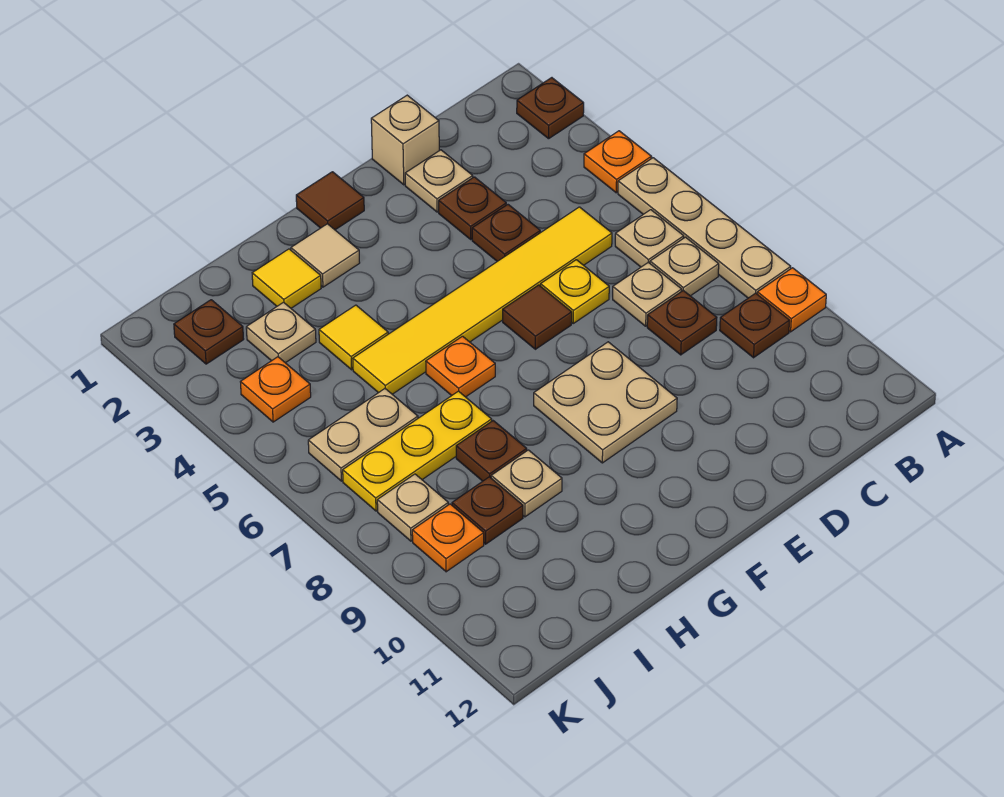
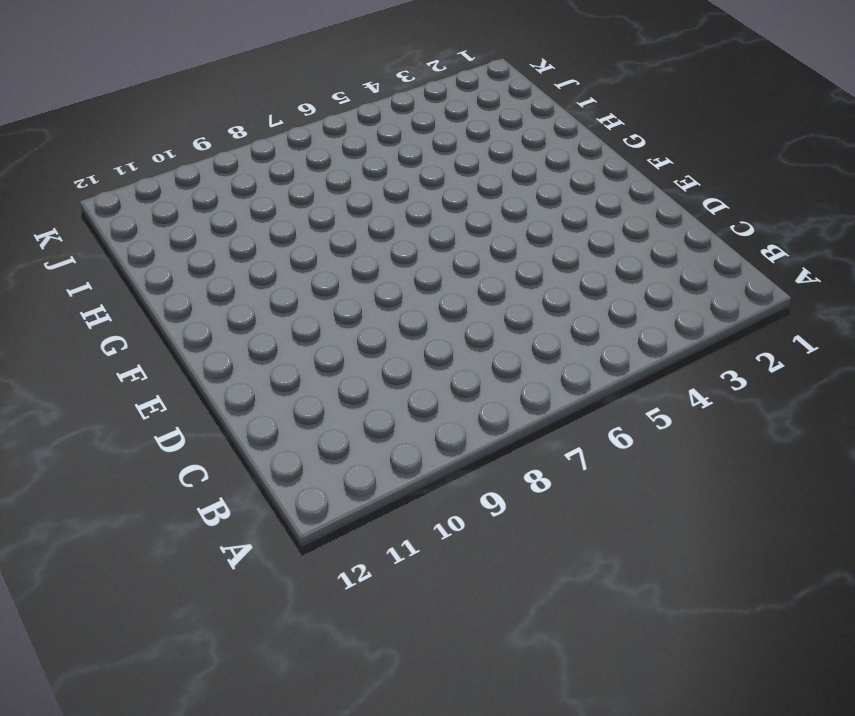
none -> brown 1x1 plate [517,78,584,139]
none -> orange 1x1 plate [584,131,652,193]
none -> tan 1x4 plate [618,158,791,298]
none -> orange 1x1 plate [757,268,826,332]

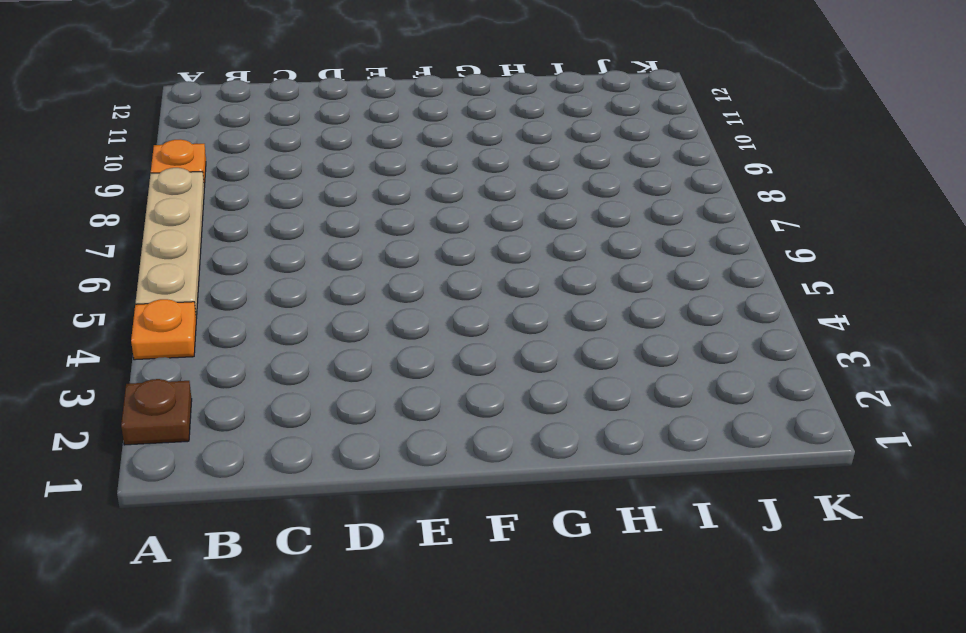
none -> tan 1x1 plate [615,210,684,267]
none -> tan 1x1 plate [650,237,719,296]
none -> brown 1x1 plate [720,293,790,358]
none -> yellow 1x6 tile [353,207,612,394]

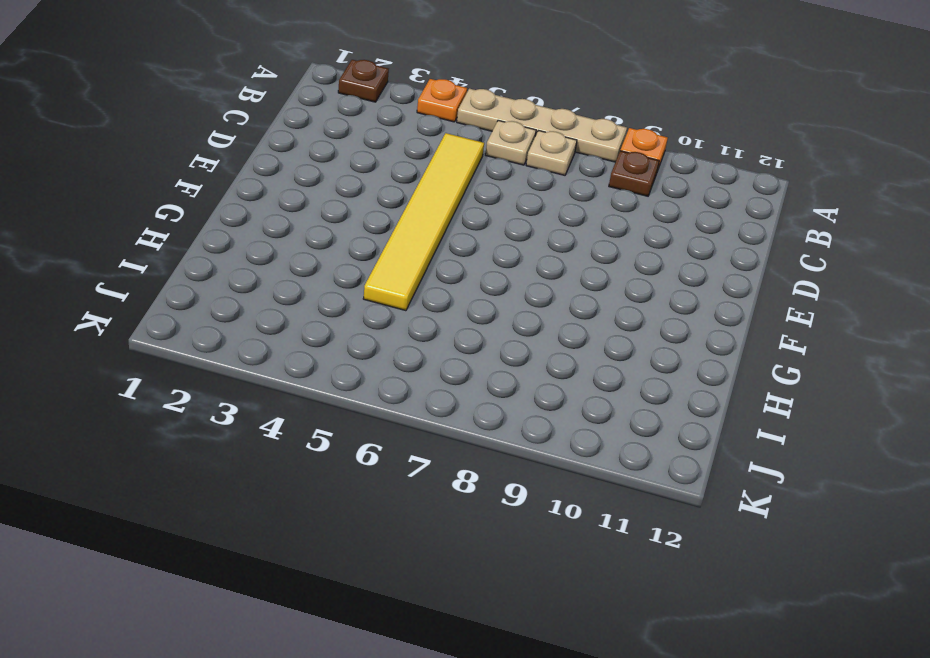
none -> tan 1x1 plate [613,262,682,326]
none -> brown 1x1 plate [647,291,717,355]
none -> tan 1x1 brick [371,95,439,185]
none -> tan 1x1 plate [405,150,473,212]

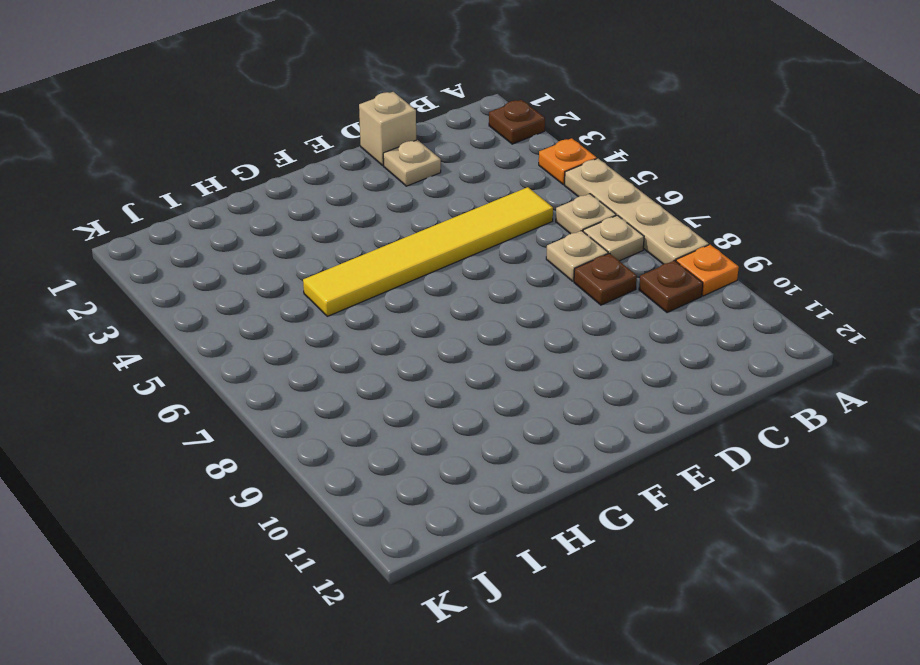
none -> brown 1x1 plate [439,177,506,239]
none -> brown 1x1 plate [472,205,540,261]
none -> yellow 1x1 plate [541,260,609,323]
none -> brown 1x1 tile [503,285,572,349]

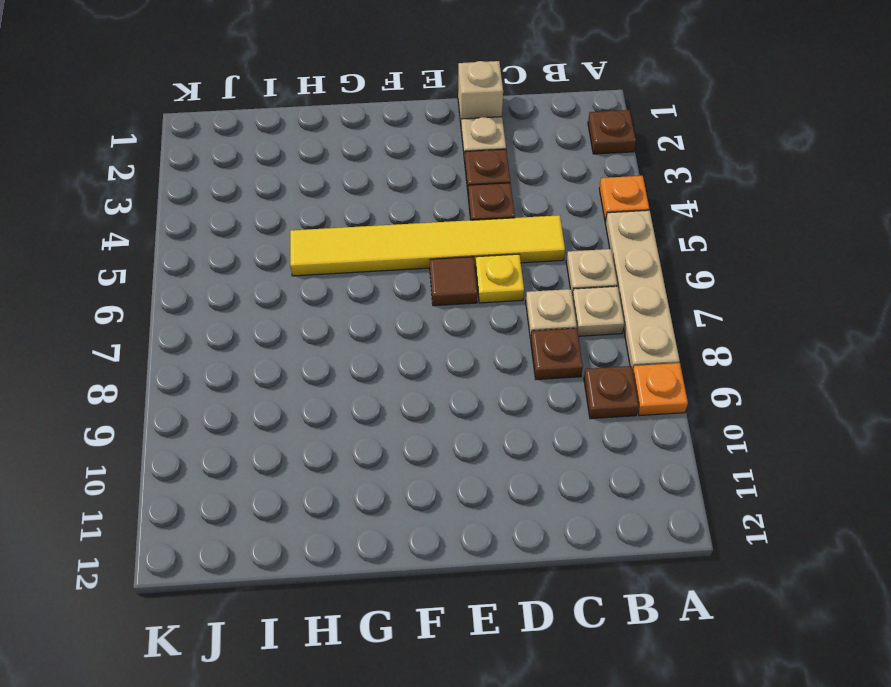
none -> tan 2x2 plate [534,342,677,463]
none -> brown 1x1 tile [296,172,364,230]
none -> tan 1x1 tile [291,224,360,287]
none -> orange 1x1 plate [426,336,495,397]

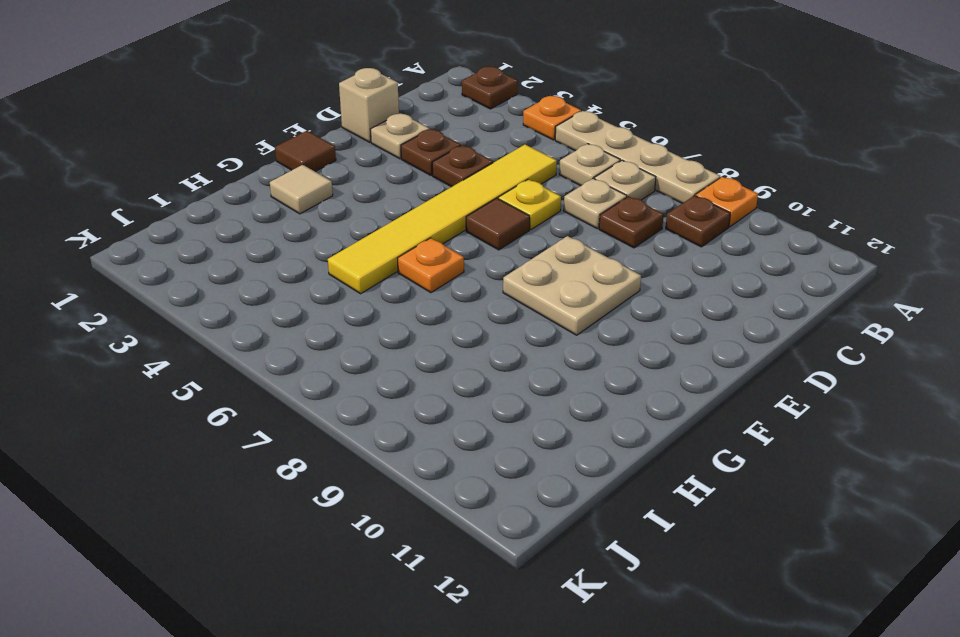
none -> yellow 1x1 tile [252,249,321,308]
none -> yellow 1x1 tile [319,305,388,370]
none -> yellow 1x3 plate [343,391,492,511]
none -> brown 1x1 plate [456,421,527,481]

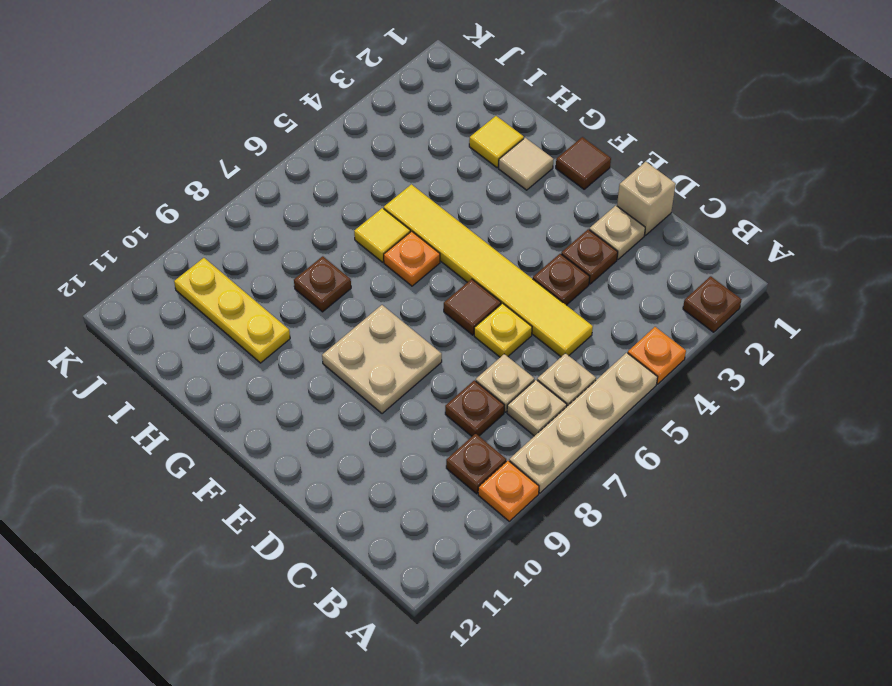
yellow 1x1 tile [354,208,410,262] -> yellow 1x1 tile moved to [319,305,388,370]
yellow 1x3 plate [174,258,290,363] -> yellow 1x3 plate moved to [343,391,492,511]
none -> tan 1x1 plate [491,450,562,517]
none -> tan 1x1 plate [246,302,316,363]
none -> tan 1x2 plate [308,389,418,481]
none -> brown 1x1 plate [452,477,523,544]

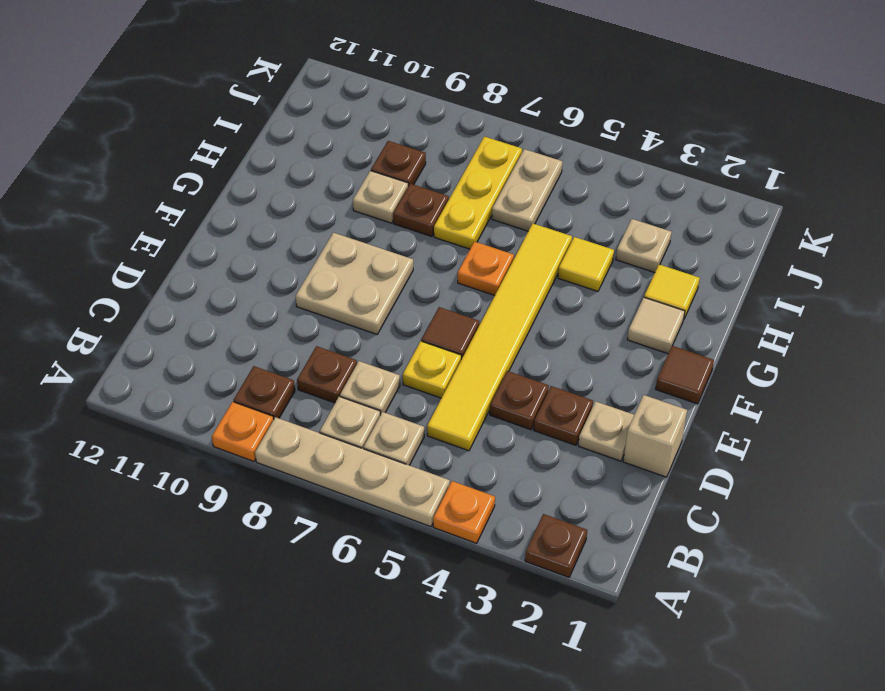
none -> brown 1x1 plate [174,300,244,364]
none -> orange 1x1 plate [241,357,311,422]
none -> tan 1x1 plate [377,474,448,541]
none -> orange 1x1 plate [412,504,484,572]

